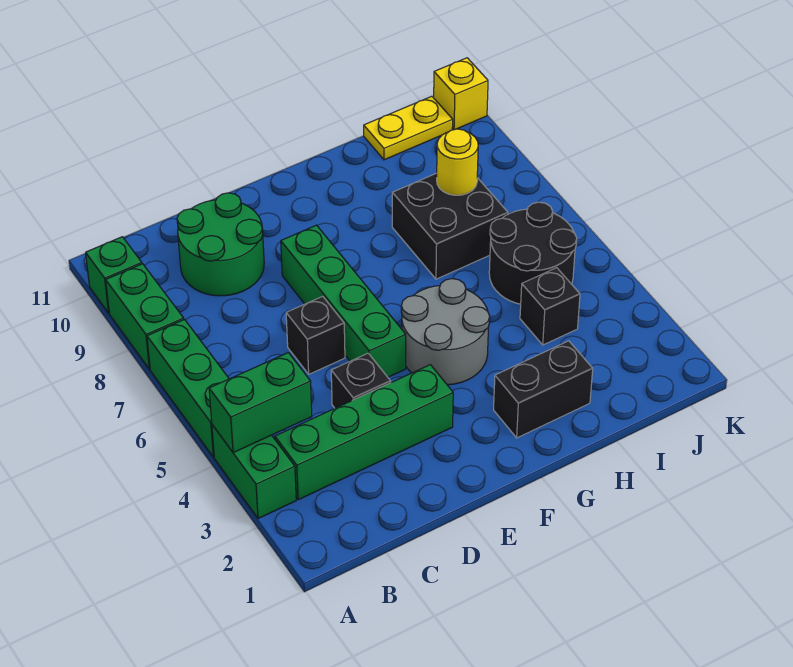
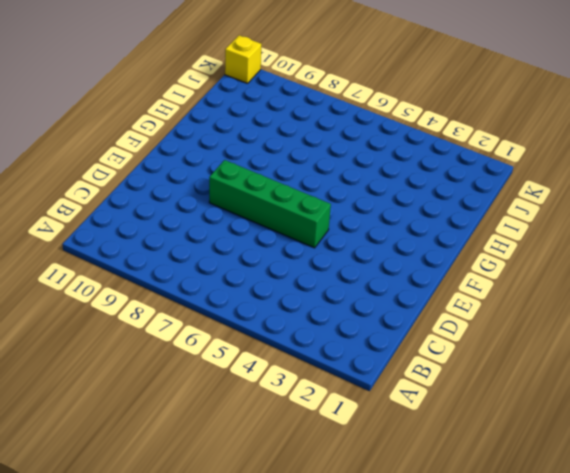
none -> green 1x2 brick [212,425,296,519]
none -> green 1x3 brick [147,320,229,457]
none -> green 1x2 brick [106,264,184,369]

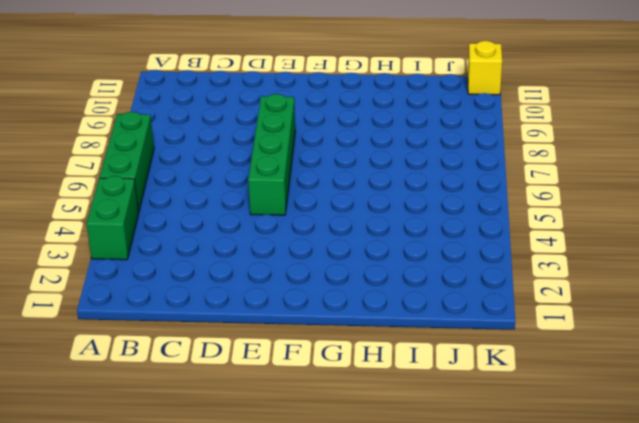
none -> green 1x2 brick [106,264,184,369]
none -> green 1x1 brick [86,237,142,313]
none -> green 1x4 brick [275,365,453,500]

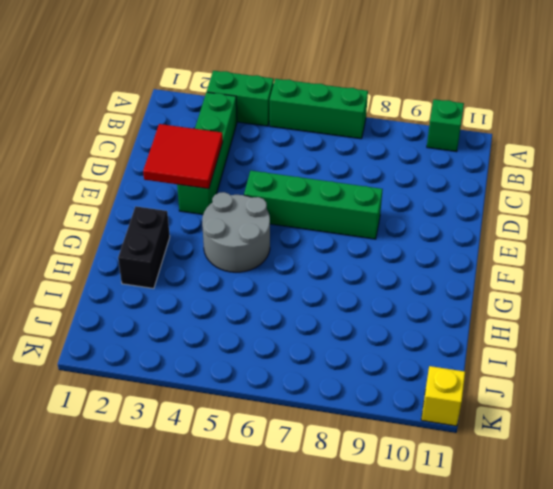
red 2x2 tile [143,124,223,189] -> none
none -> green 1x2 brick [106,264,184,369]
none -> green 2x2 round brick [177,193,264,296]
none -> black 1x1 brick [331,353,391,408]

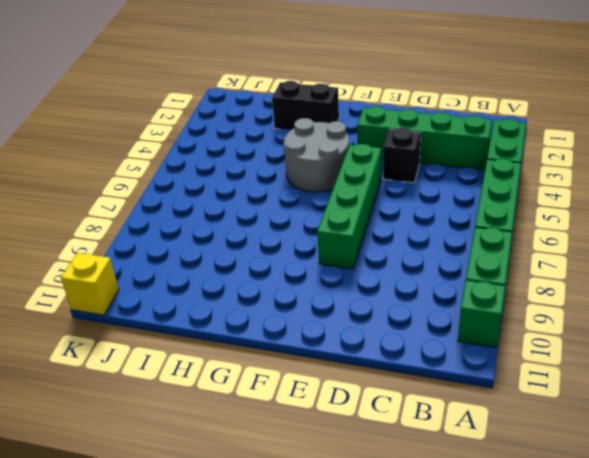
none -> green 2x2 round brick [177,193,264,296]
none -> black 1x1 brick [286,296,345,374]
none -> black 2x2 brick [392,173,508,279]

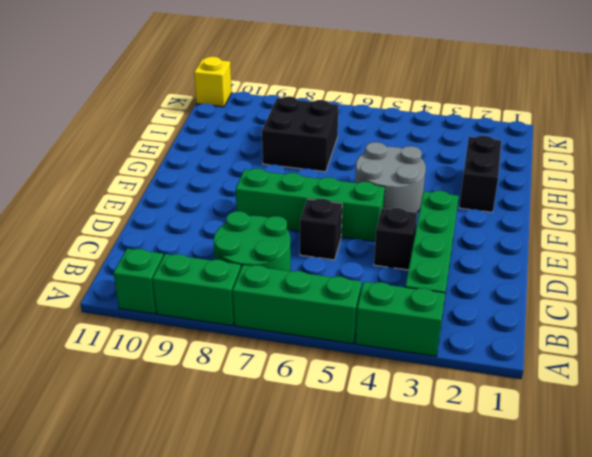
green 2x2 round brick [214,211,291,271] -> green 2x2 round brick moved to [177,193,264,296]
none -> black 1x1 brick [520,268,580,345]
none -> black 2x2 round brick [489,202,577,304]
none -> yellow 1x2 plate [364,96,453,160]

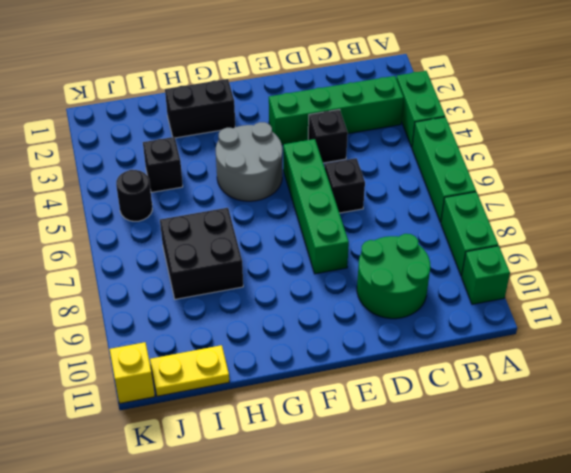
black 1x1 round brick [116,170,152,221] -> black 2x2 round brick [489,202,577,304]
none -> green 1x2 brick [209,353,312,453]
none -> yellow 1x1 round brick [437,129,478,195]

